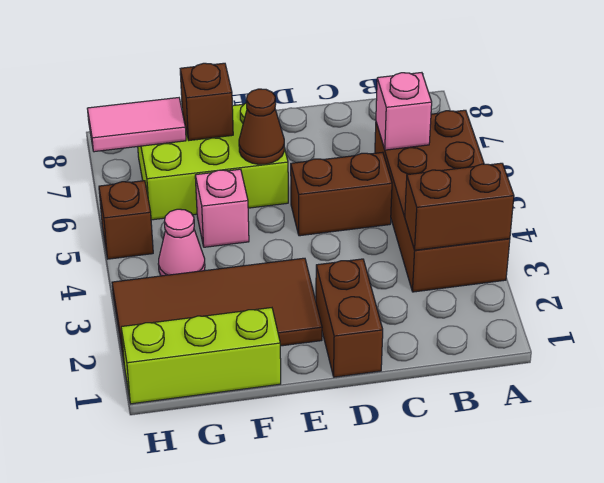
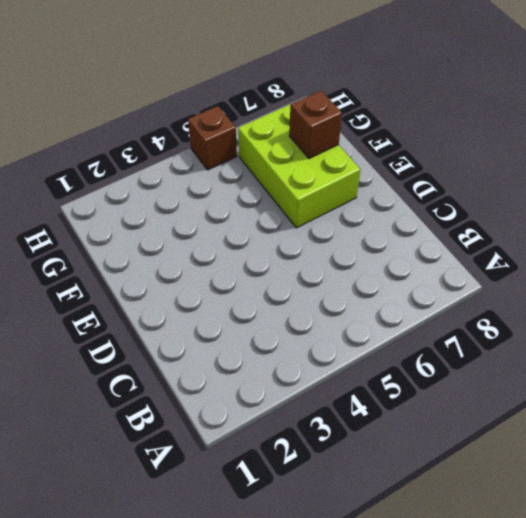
none -> brown 2x4 brick [375,110,510,292]
none -> brown 1x2 brick [291,152,392,236]
none -> brown 1x2 brick [316,259,383,377]

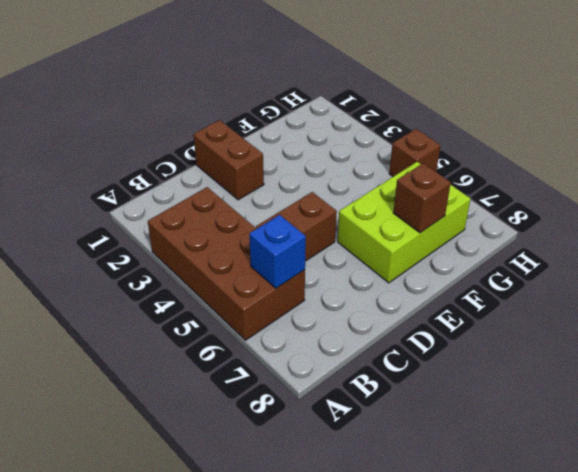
blue 1x1 brick [249,215,306,288] -> pink 1x1 brick [376,73,432,150]
none -> brown 2x4 tile [112,258,322,361]
none -> lime 1x3 brick [121,308,281,404]
none -> pink 1x1 brick [195,169,249,247]

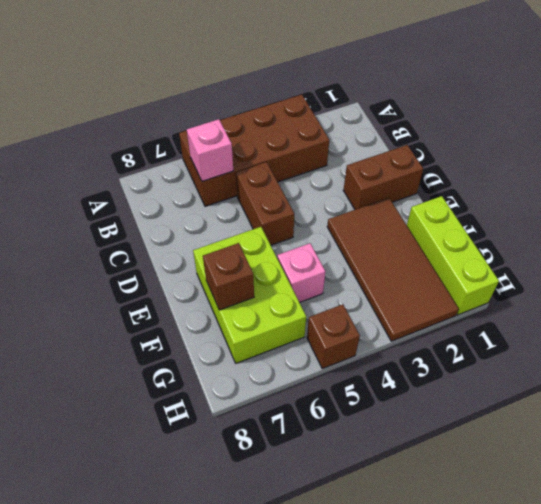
none -> pink 1x1 cone [158,209,205,276]
none -> brown 1x2 brick [405,163,514,250]
none -> brown 1x1 cone [239,89,284,164]

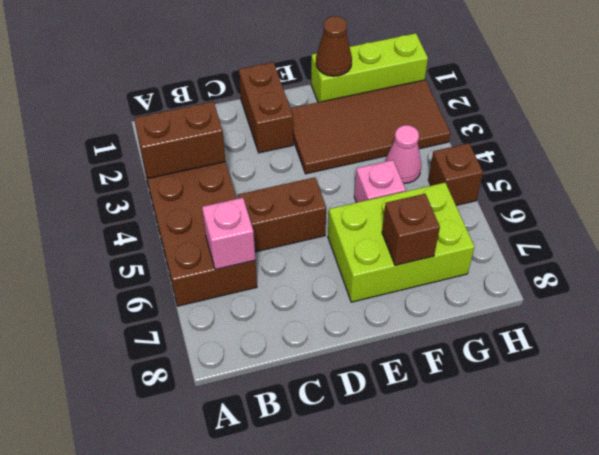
brown 1x1 cone [316,16,352,76] -> brown 1x1 cone moved to [239,89,284,164]
none -> pink 1x2 tile [87,98,186,152]

